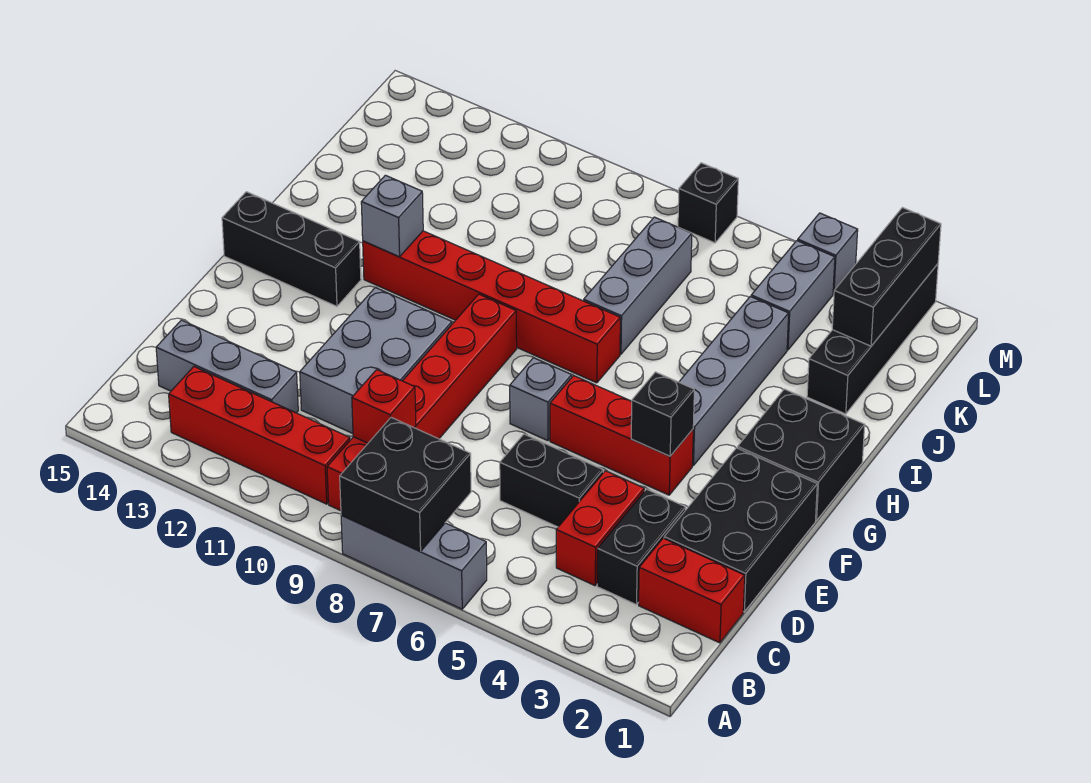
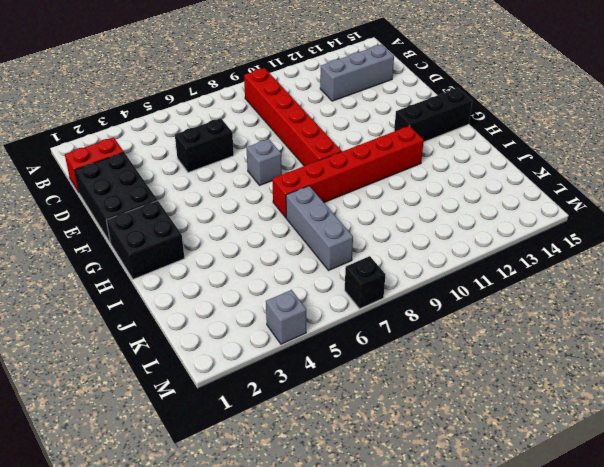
none -> grey 1x3 brick [341,515,487,609]
none -> red 1x4 brick [169,367,350,504]
none -> black 1x2 brick [597,489,686,605]

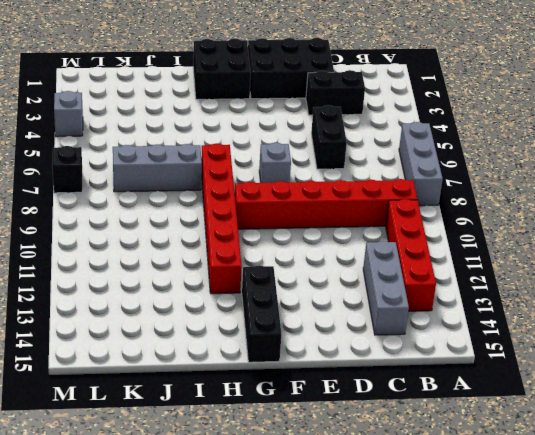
none -> red 1x2 brick [639,538,745,643]
none -> red 1x2 brick [556,471,644,586]
none -> grey 2x3 brick [300,288,452,433]

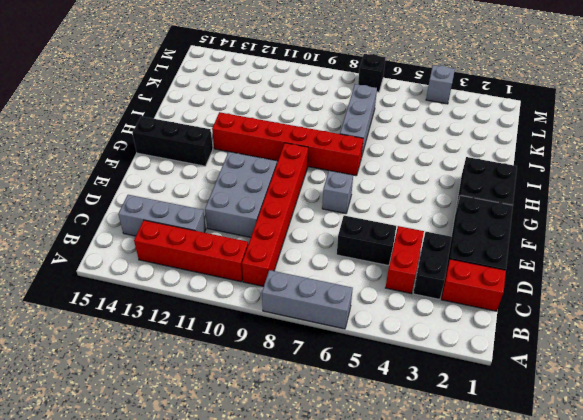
none -> red 1x3 brick [550,375,693,495]
none -> grey 1x4 brick [679,297,789,466]
none -> black 1x4 brick [807,264,938,414]

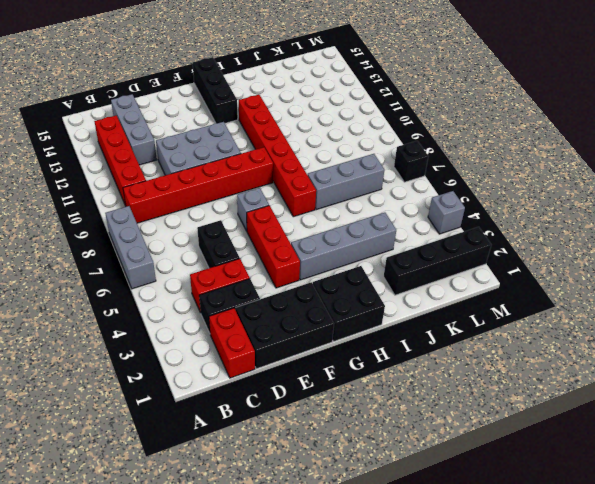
none -> grey 1x2 brick [751,241,835,350]
none -> black 2x2 brick [340,417,471,551]
none -> red 1x1 brick [352,370,416,443]

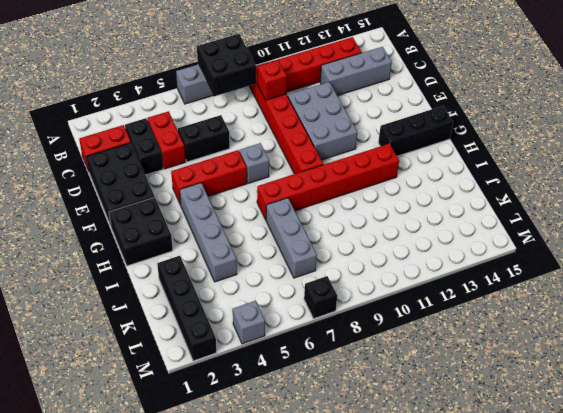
none -> grey 1x2 brick [751,241,835,350]
none -> black 1x1 brick [631,372,694,456]
none -> grey 1x1 brick [361,175,423,257]

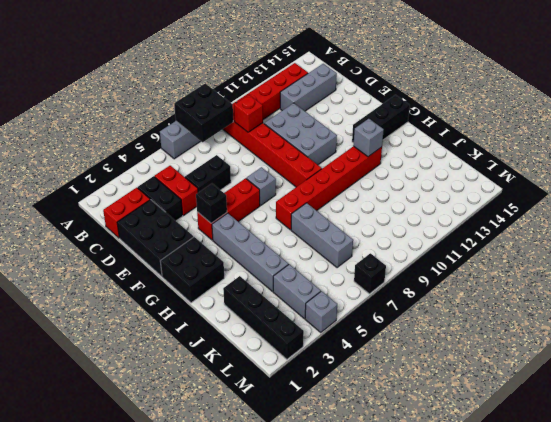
none -> black 1x3 brick [832,208,941,346]

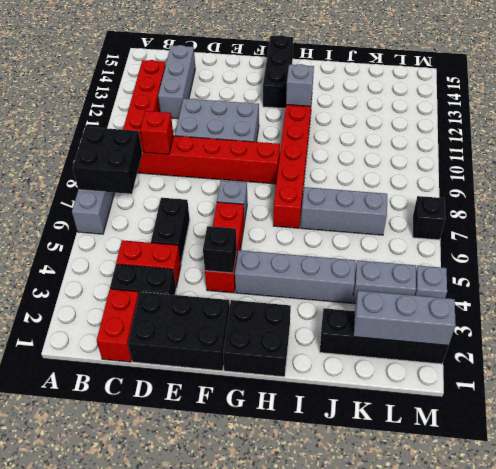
grey 1x3 brick [354,291,456,346] -> black 1x3 brick [832,208,941,346]

